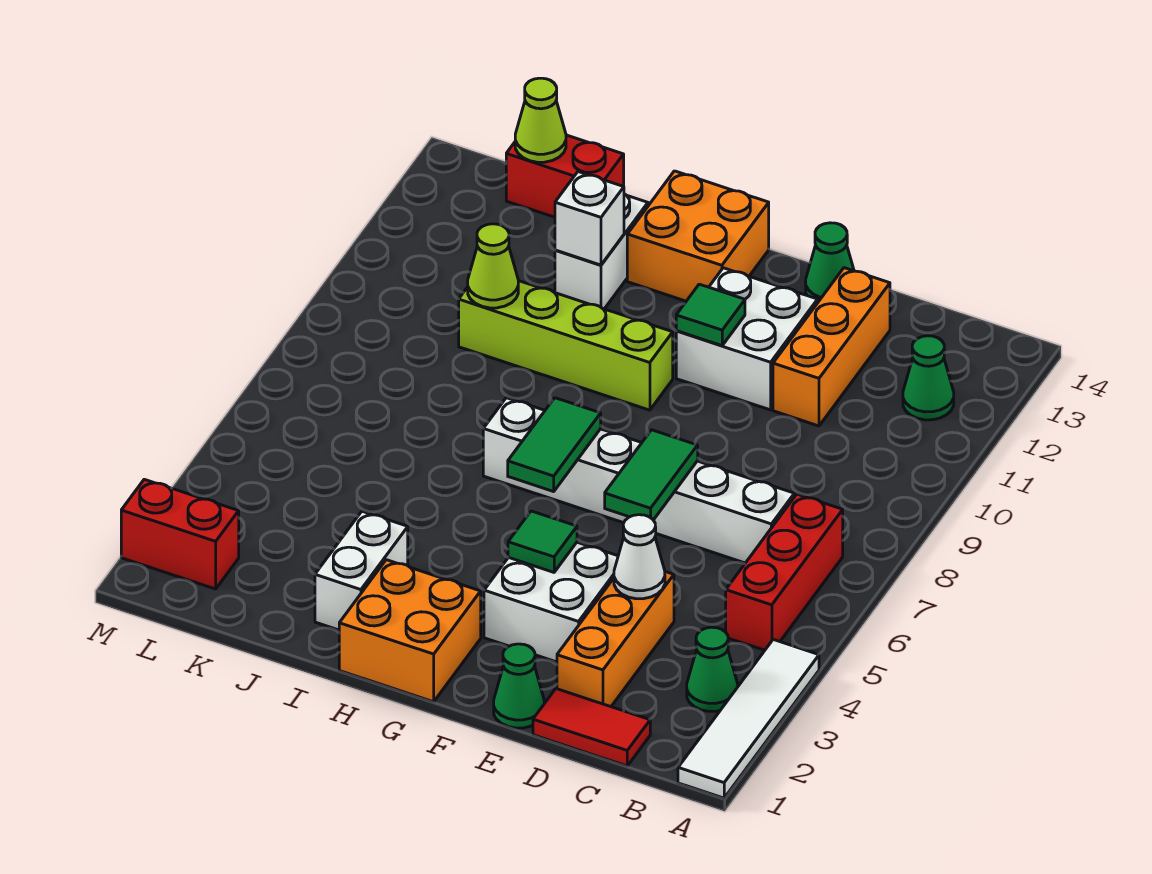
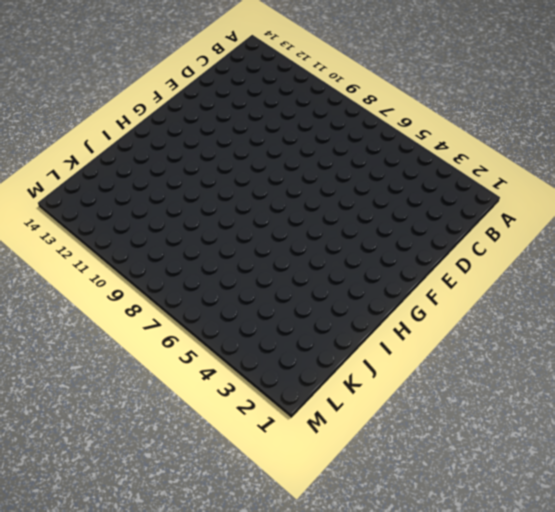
none -> white 1x4 tile [678,640,819,798]
none -> green 1x1 cone [687,627,738,711]
none -> red 1x3 brick [726,494,843,650]

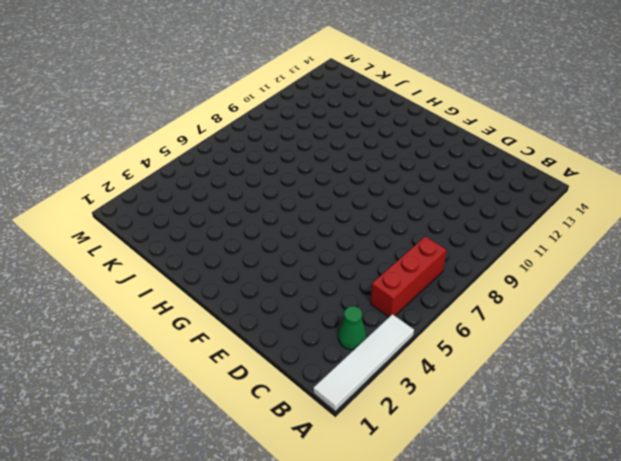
none -> green 1x1 cone [903,336,954,420]
none -> red 1x2 tile [533,689,650,766]
none -> white 1x6 brick [483,398,794,563]

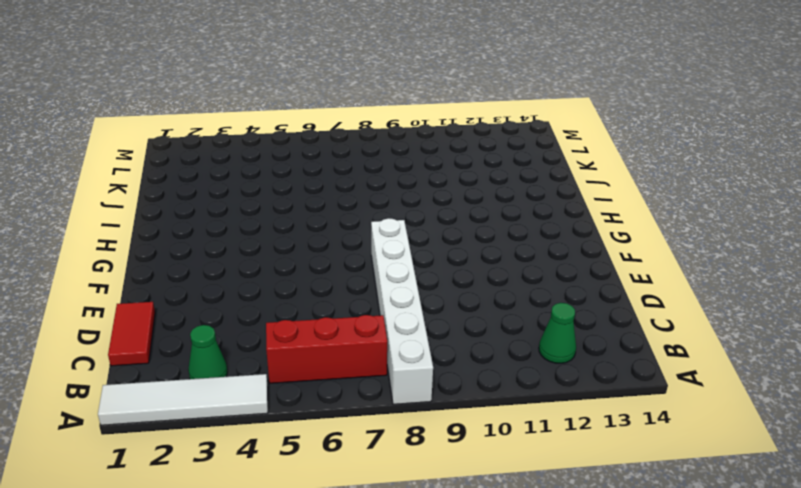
white 1x6 brick [371,218,433,404] -> white 1x6 brick moved to [483,398,794,563]
none -> orange 1x3 brick [557,572,674,707]
none -> orange 1x3 brick [773,268,890,426]
none -> green 1x1 cone [494,644,544,728]

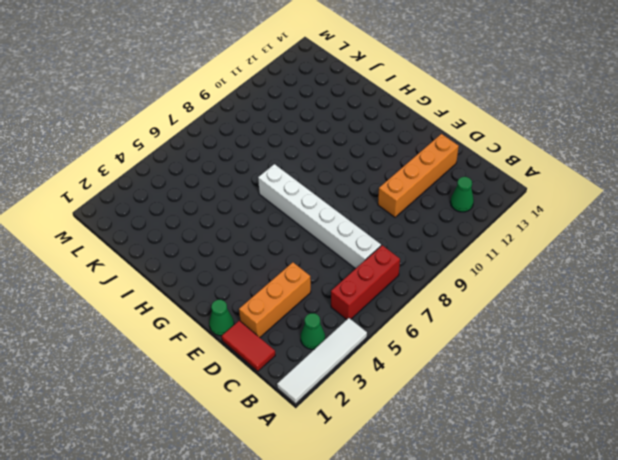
orange 1x4 brick [378,134,459,217] -> orange 1x3 brick [773,268,890,426]
none -> white 2x2 brick [484,542,618,662]
none -> white 2x2 brick [676,268,818,410]
none -> green 1x1 cone [806,223,854,302]

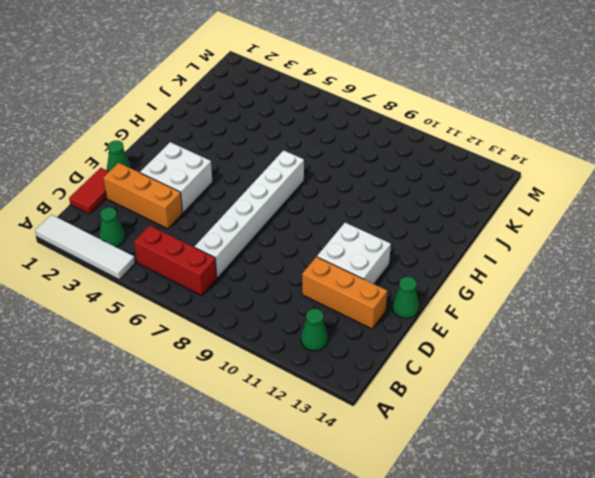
none -> orange 2x2 brick [339,560,481,702]
none -> lime 1x4 brick [459,281,673,410]
none -> orange 2x2 brick [627,171,769,301]

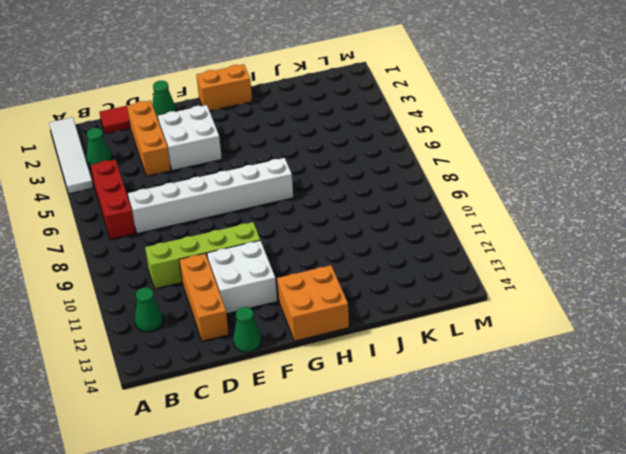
lime 1x4 brick [145,222,260,289] -> lime 1x4 brick moved to [459,281,673,410]
orange 1x2 brick [196,64,252,111] -> orange 2x2 brick [339,560,481,702]
none -> white 1x2 brick [315,511,408,630]
none -> white 1x2 brick [555,194,648,309]
none -> red 1x2 brick [506,135,624,217]

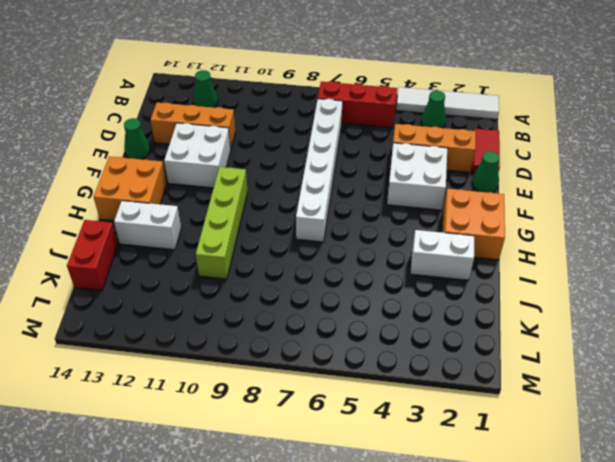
none -> red 1x2 brick [121,479,239,589]
none -> white 1x1 cone [614,515,665,599]
none -> green 1x2 tile [605,430,698,520]

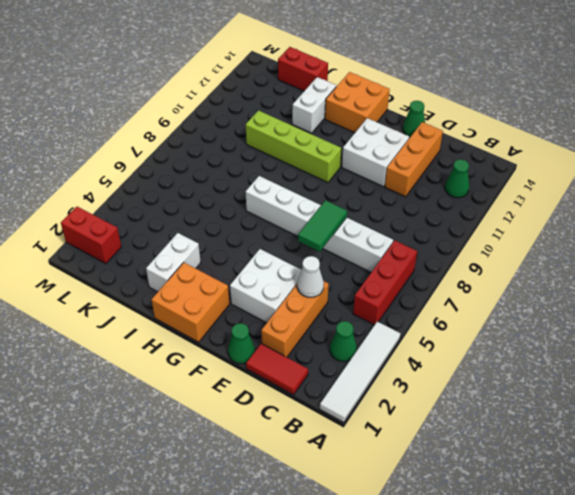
none -> green 1x1 tile [508,511,577,572]
none -> green 1x1 tile [676,284,745,346]
none -> green 1x2 tile [508,398,601,492]

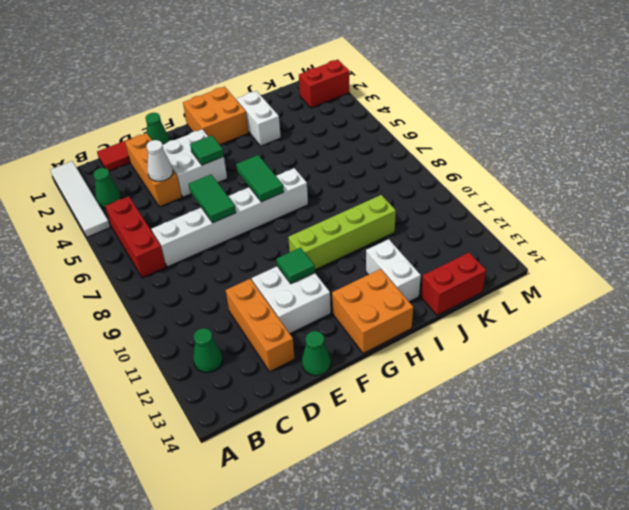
none -> white 1x1 brick [555,172,624,265]
none -> lime 1x1 cone [468,224,518,308]
none -> lime 1x1 cone [515,78,566,162]

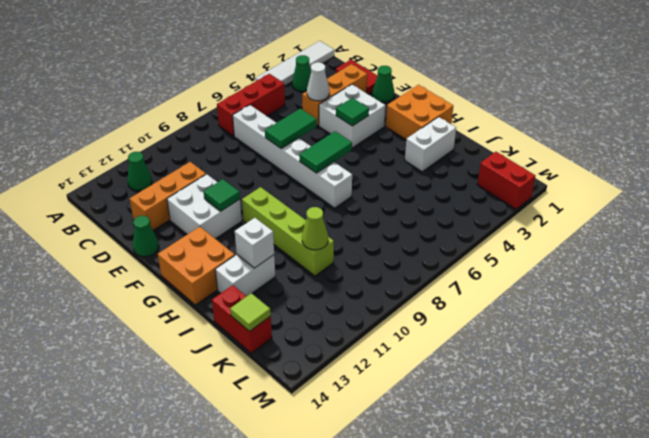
lime 1x1 tile [230,293,271,331] -> lime 1x1 cone [515,78,566,162]

